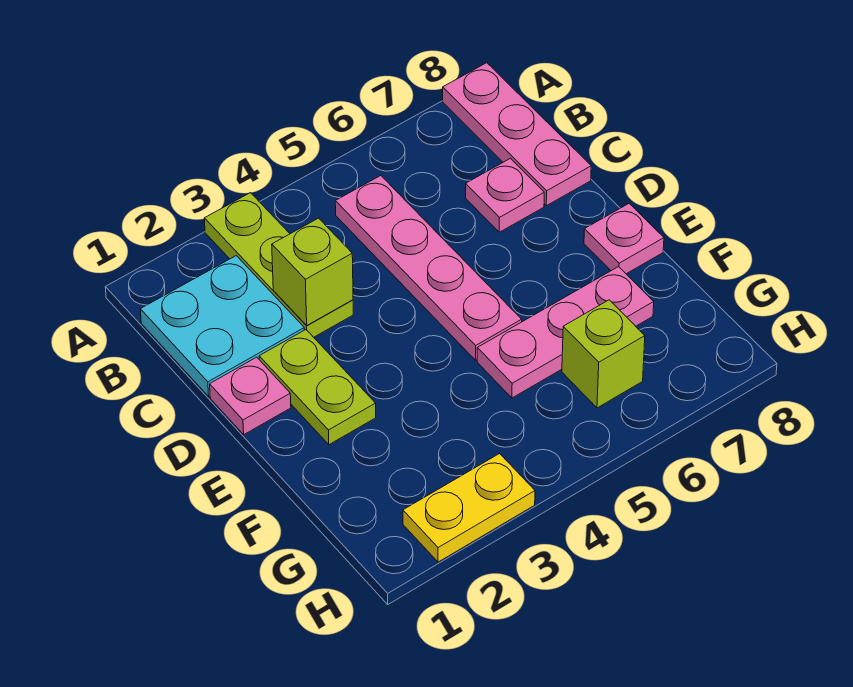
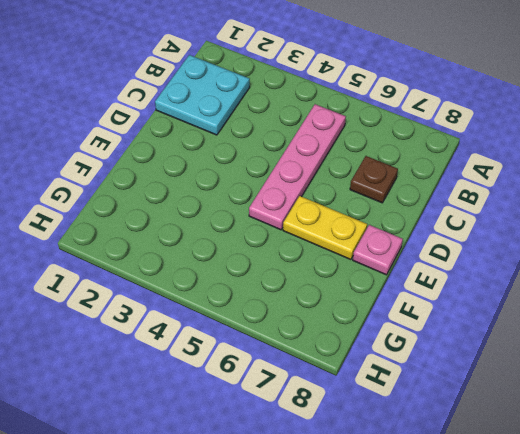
brown 1x1 plate [350,156,398,203] -> pink 1x1 plate [466,158,544,232]
yellow 1x2 plate [283,196,367,260] -> yellow 1x2 plate moved to [403,454,535,562]
none -> lime 1x3 plate [204,193,353,337]
none -> pink 1x3 plate [443,63,591,206]
none -> pink 1x1 plate [210,357,291,434]

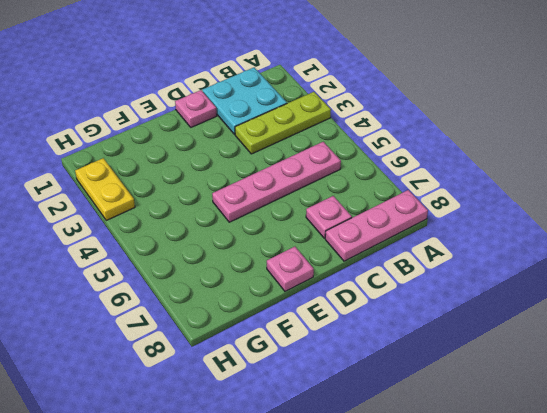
none -> lime 1x2 plate [259,330,376,445]
none -> pink 1x3 plate [477,267,654,398]
none -> lime 1x1 brick [562,300,645,408]

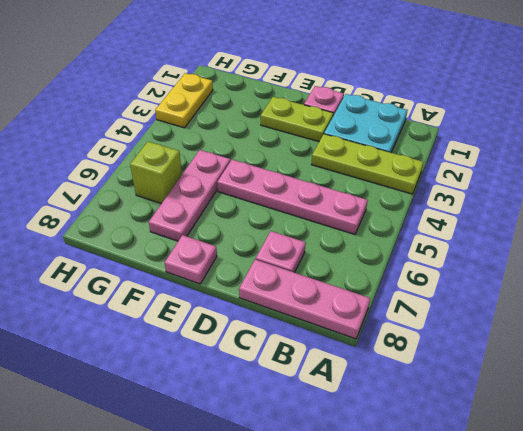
none -> lime 1x1 brick [272,218,353,326]

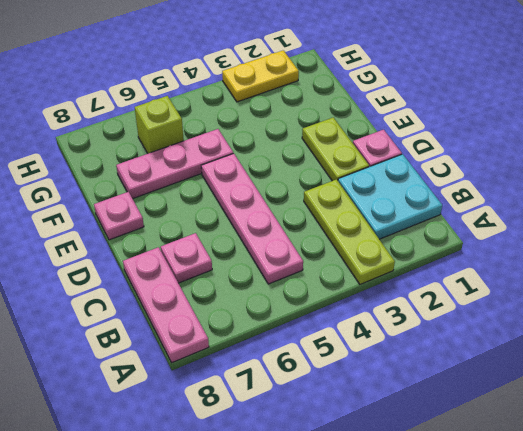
none -> lime 1x1 brick [272,218,353,326]

